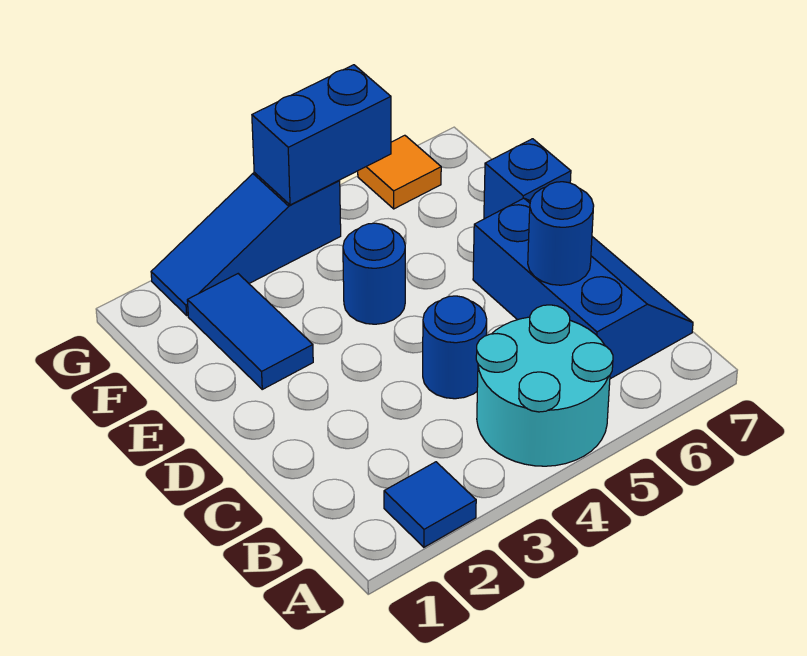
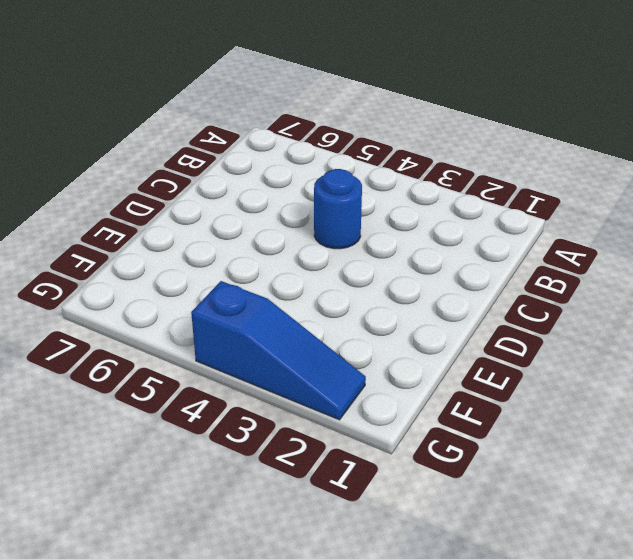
none -> blue 1x1 tile [384,462,476,547]
none -> cyan 2x2 round brick [476,305,613,466]

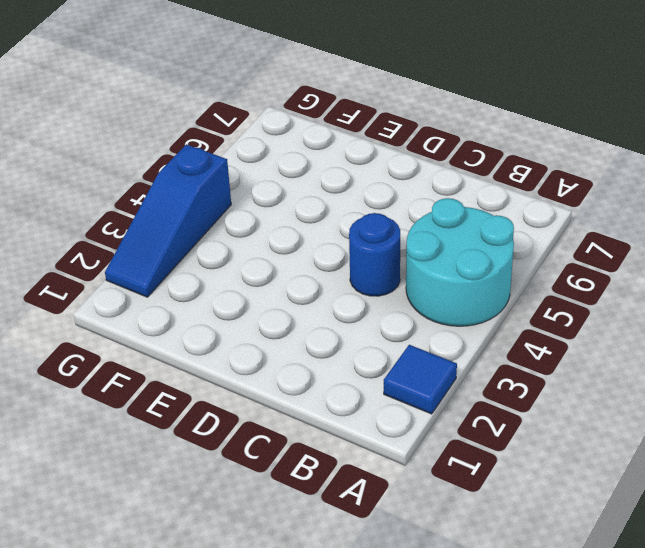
none -> blue 2x3 slope [473,198,693,379]
none -> blue 1x2 tile [187,274,313,389]

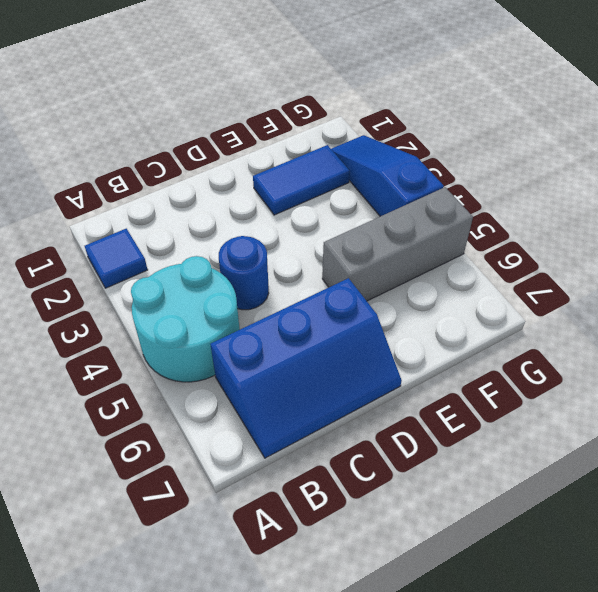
grey 1x3 brick [322,187,473,301] -> none
none -> blue 1x1 round brick [343,223,405,324]
none -> blue 1x1 brick [484,139,571,219]

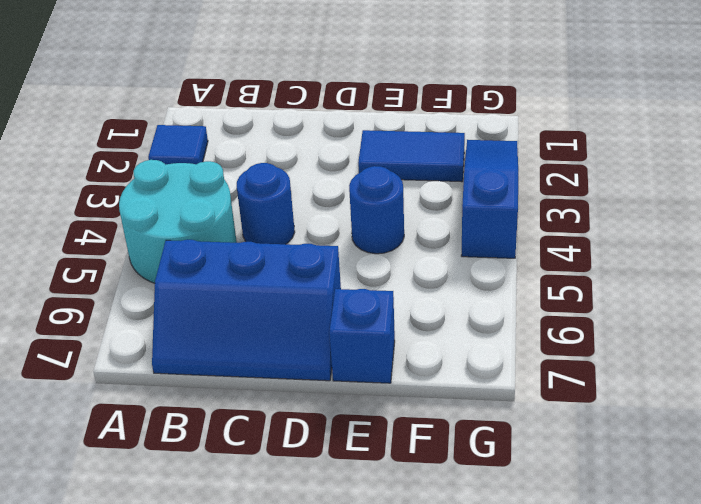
none -> orange 1x1 tile [358,135,441,209]
none -> blue 1x1 round brick [528,182,594,285]

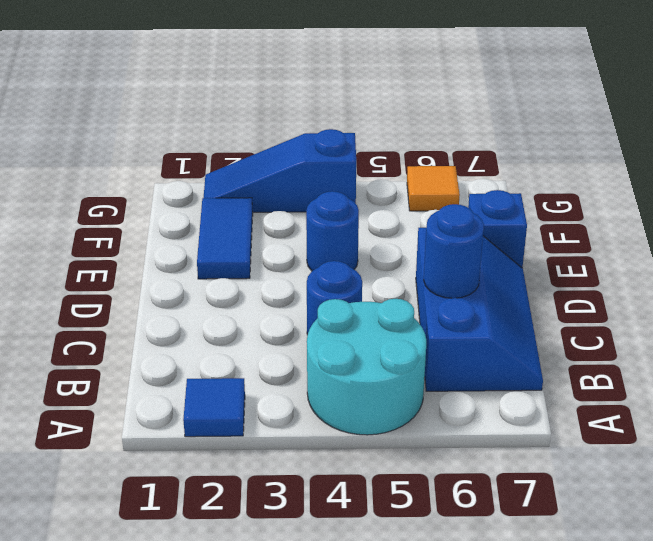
none -> blue 1x2 brick [252,65,391,205]

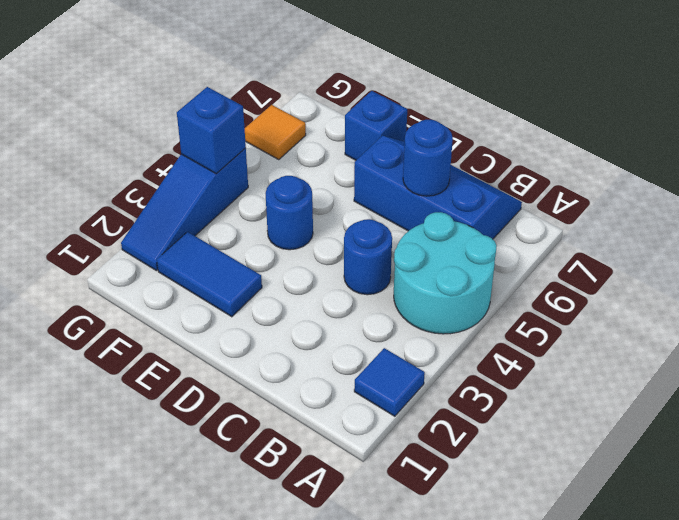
blue 1x1 brick [177,87,246,174] -> blue 1x2 brick [252,65,391,205]

